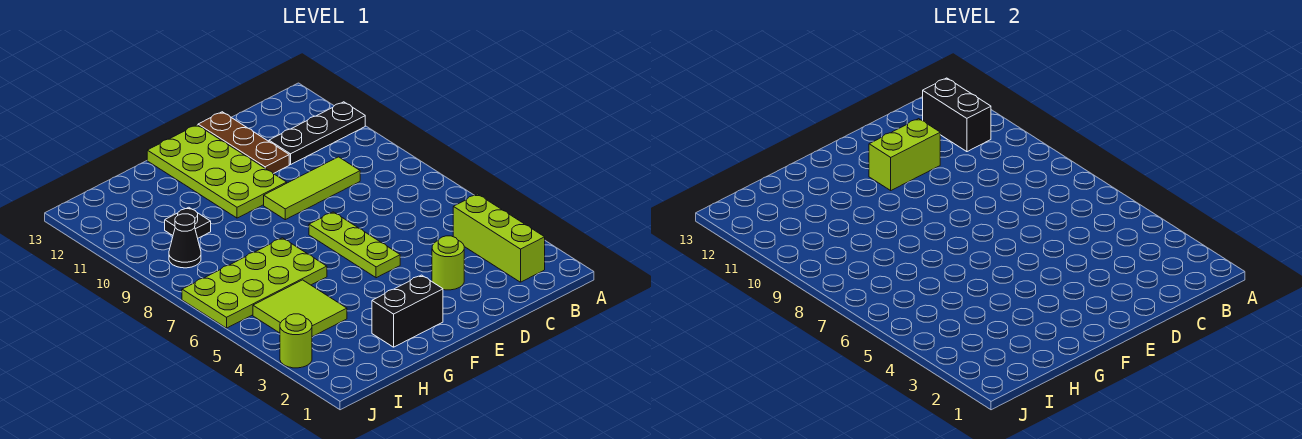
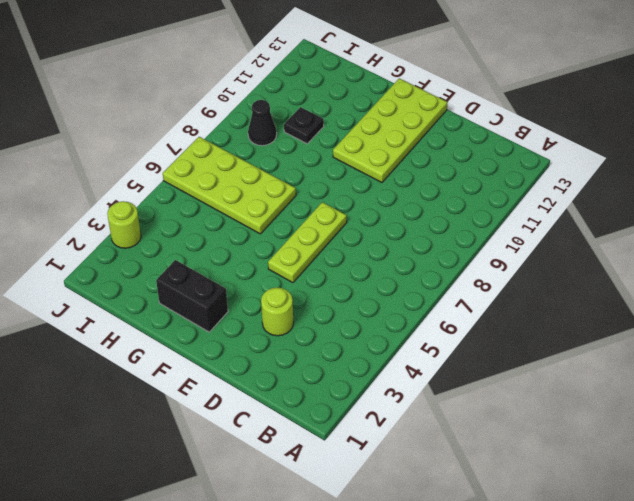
none -> black 1x3 plate [269,102,365,165]
none -> lime 1x3 brick [453,194,545,282]
none -> lime 1x3 tile [264,157,360,220]

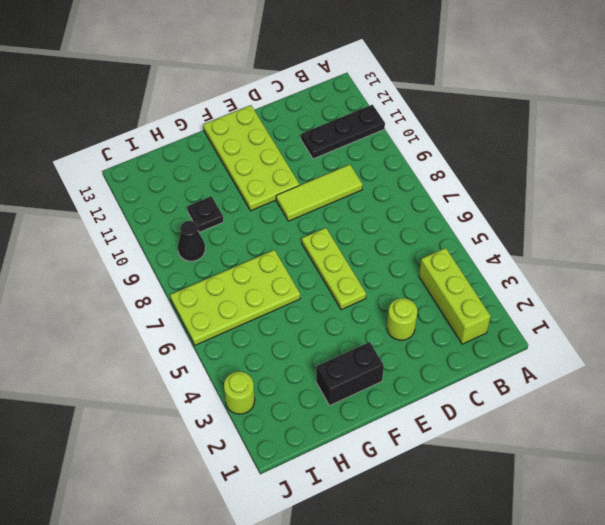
none -> brown 1x3 plate [198,112,289,174]
none -> lime 2x2 tile [253,280,347,337]
none -> black 1x2 brick [923,78,991,152]

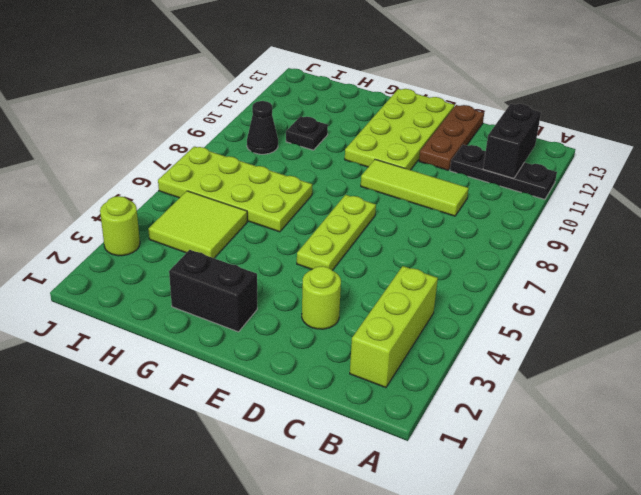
none -> lime 1x2 brick [869,119,940,190]

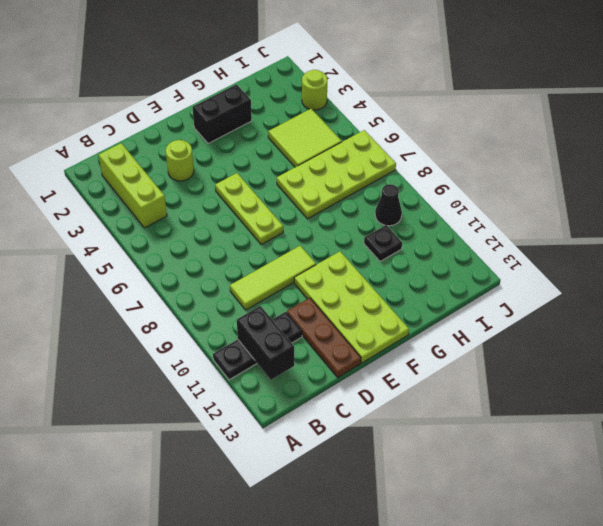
none -> lime 1x2 brick [869,119,940,190]

